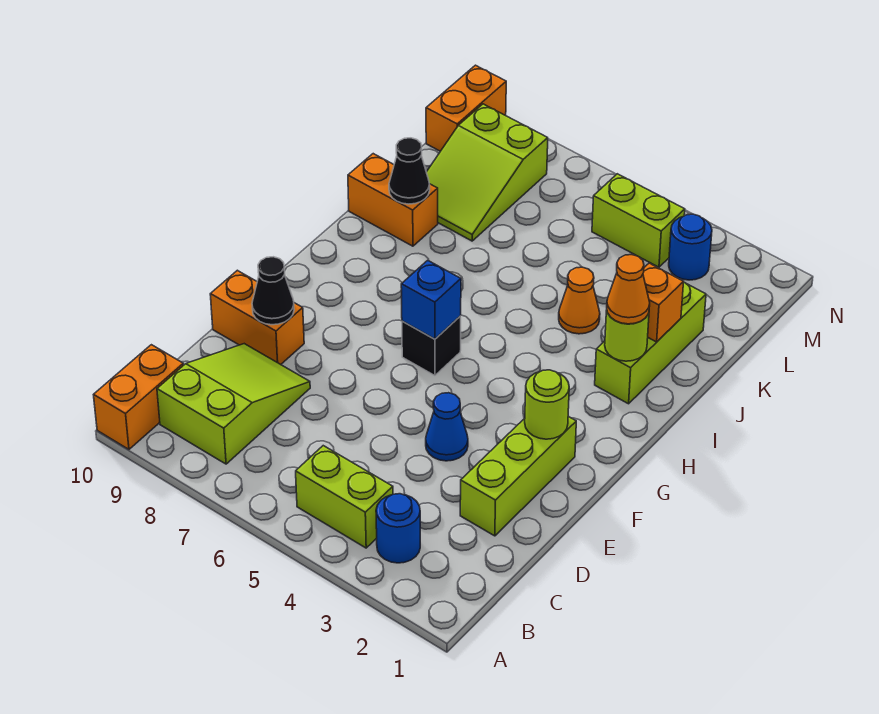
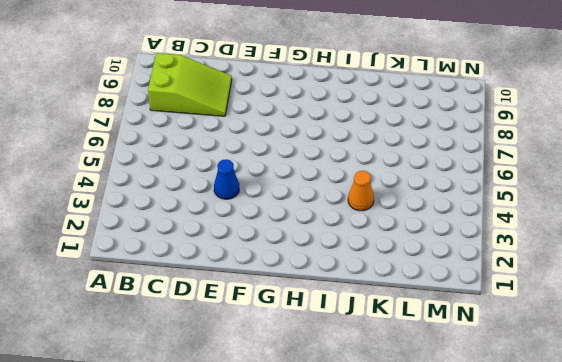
none -> orange 1x2 brick [94,345,183,449]
none -> blue 1x1 round brick [376,494,420,563]
none -> lime 1x2 brick [296,446,393,548]

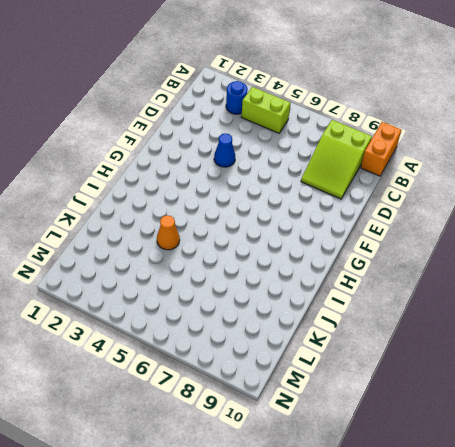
none -> lime 1x3 brick [460,416,576,536]
none -> orange 1x2 brick [210,270,304,364]
none -> black 1x1 brick [402,316,461,376]

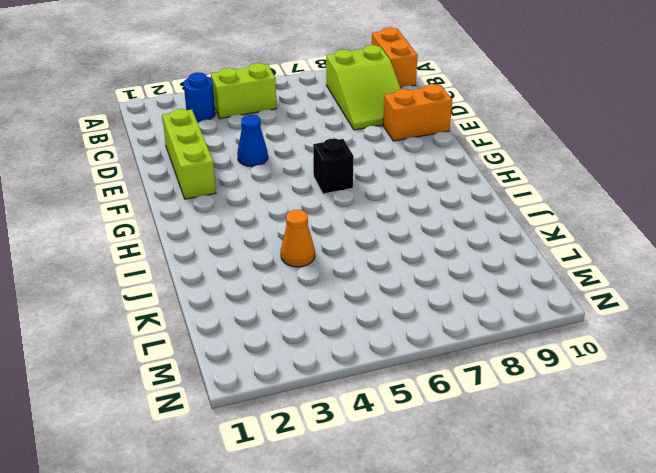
none -> lime 1x3 brick [595,283,706,404]
none -> orange 1x2 brick [348,154,438,246]
none -> lime 2x3 slope [427,104,548,241]

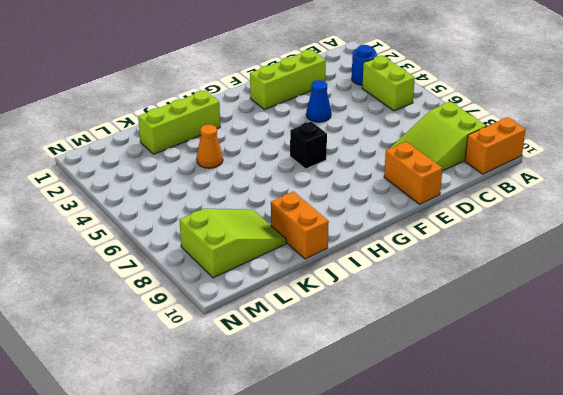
none -> blue 1x1 round brick [669,214,712,280]
none -> lime 1x2 brick [592,174,685,267]
none -> orange 1x2 brick [426,65,506,151]

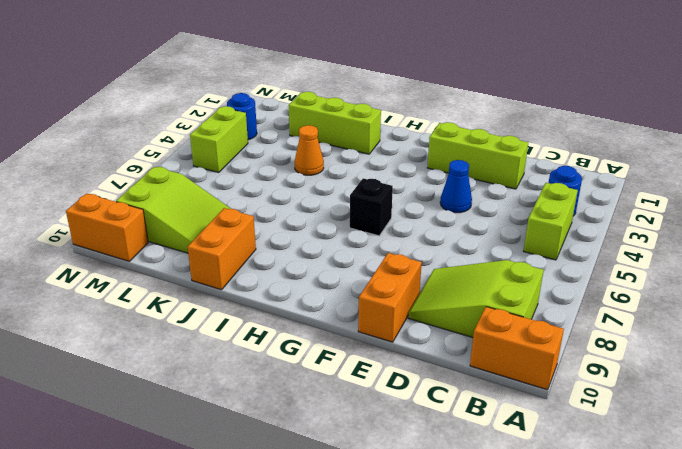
none -> black 1x1 cone [252,257,294,325]
none -> lime 1x1 round brick [525,370,569,439]
none -> blue 1x1 brick [401,260,461,339]

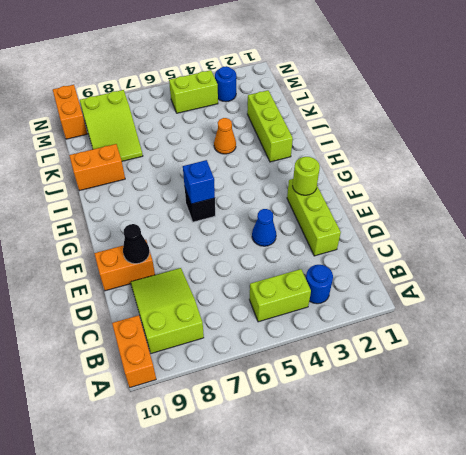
none -> lime 1x1 round brick [605,310,649,361]
none -> orange 1x1 brick [643,263,684,342]
none -> black 1x1 cone [389,138,430,204]

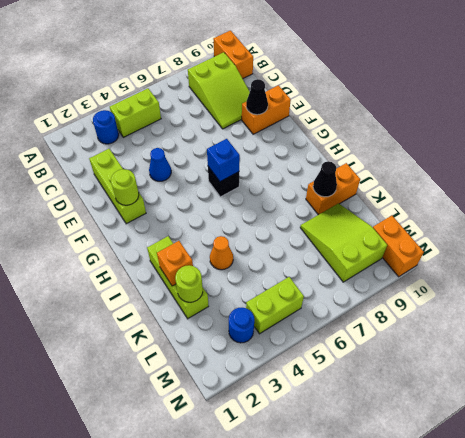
lime 1x1 round brick [175,265,203,302] -> lime 1x1 round brick moved to [605,310,649,361]
none -> orange 1x1 cone [607,255,650,324]

